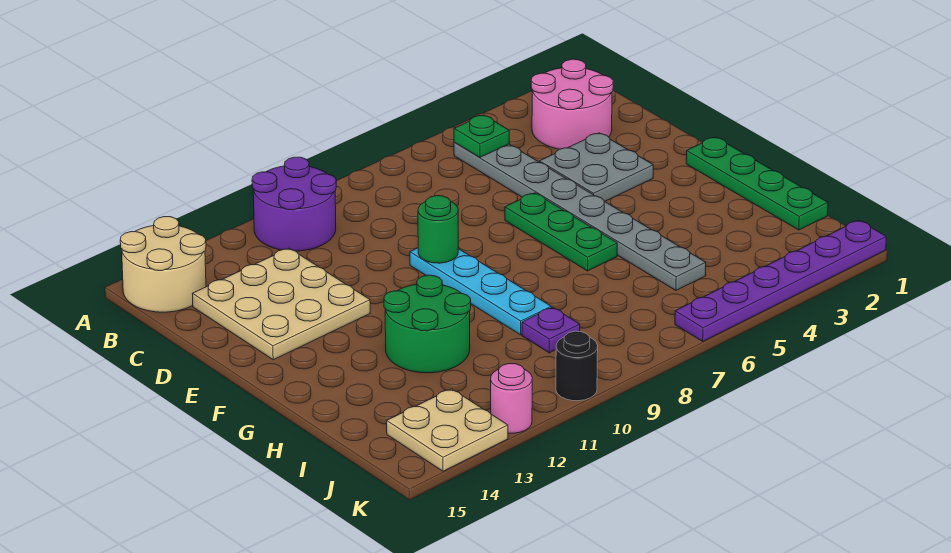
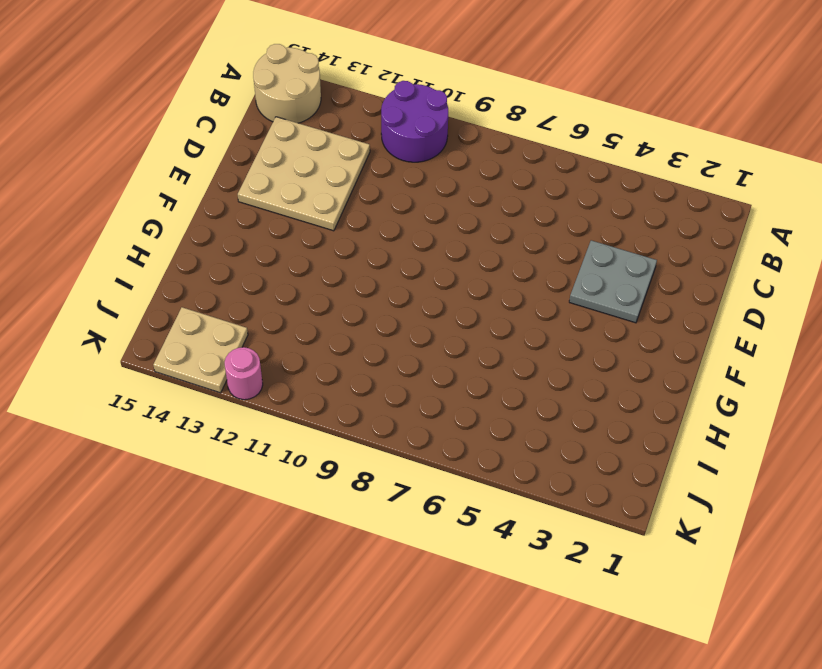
none -> pink 2x2 round brick [531,59,613,149]
none -> grey 1x8 plate [454,142,706,290]
none -> green 1x3 plate [505,193,617,271]

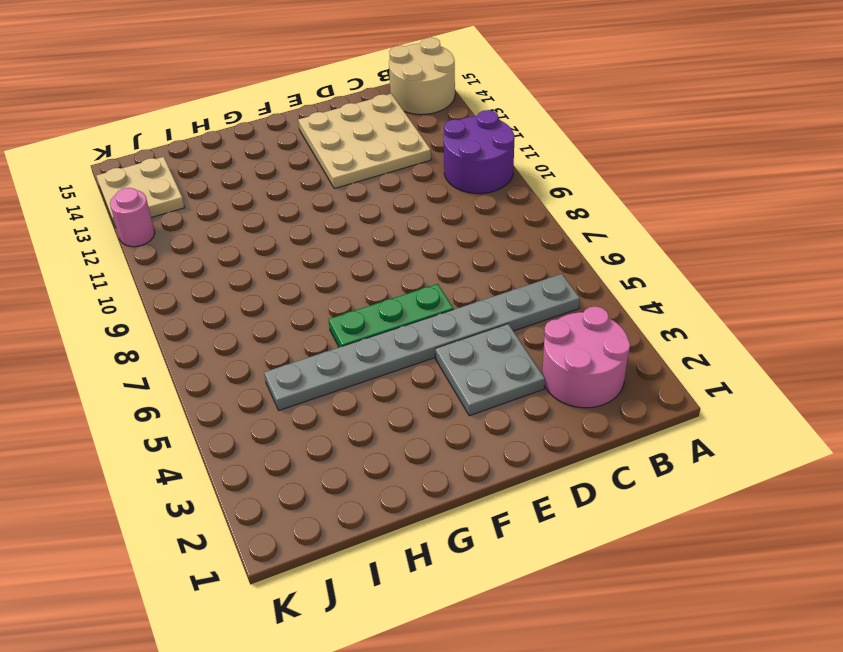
none -> cyan 1x4 plate [410,248,551,335]
none -> green 1x4 plate [686,137,828,230]
none -> green 2x2 round brick [384,275,471,373]

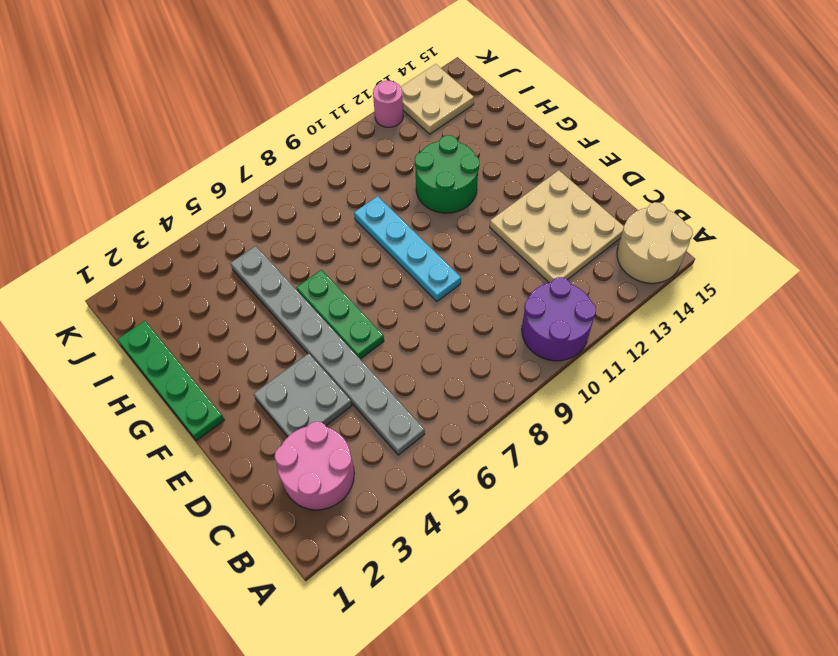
none -> purple 1x1 plate [522,307,580,353]
none -> purple 1x6 plate [675,220,886,341]
none -> black 1x1 round brick [556,331,598,401]

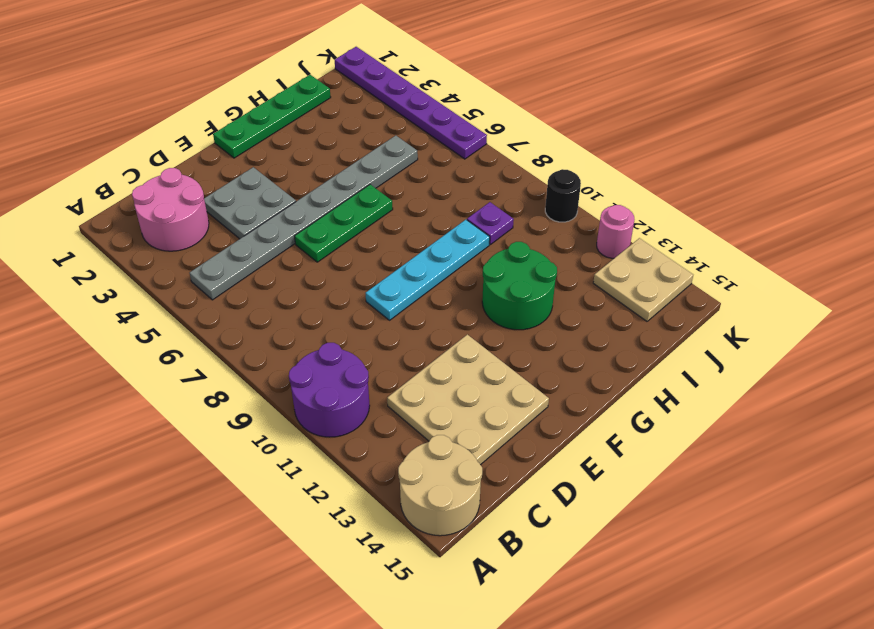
none -> green 1x1 plate [454,115,509,157]
none -> green 1x1 round brick [418,196,458,263]

